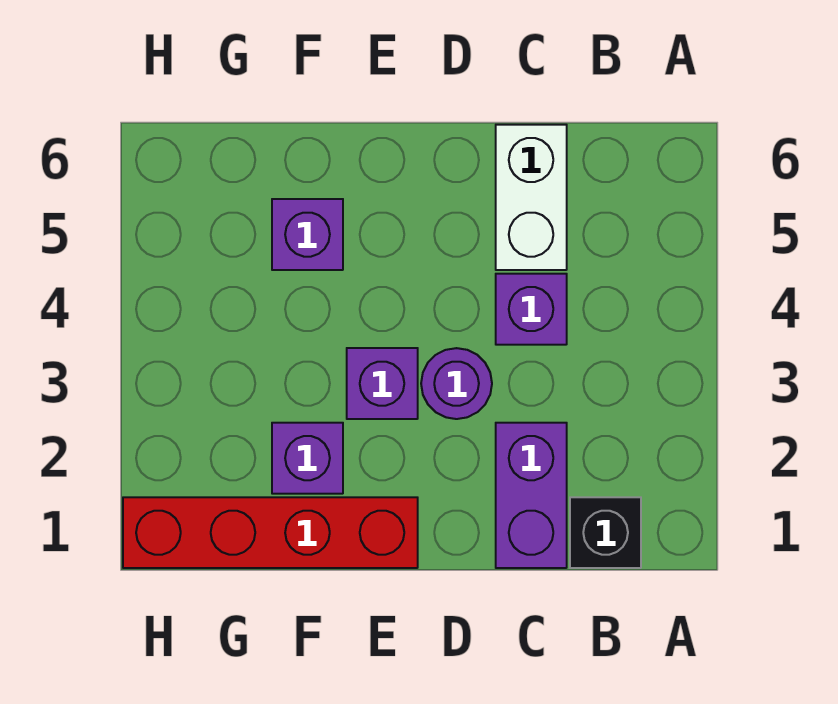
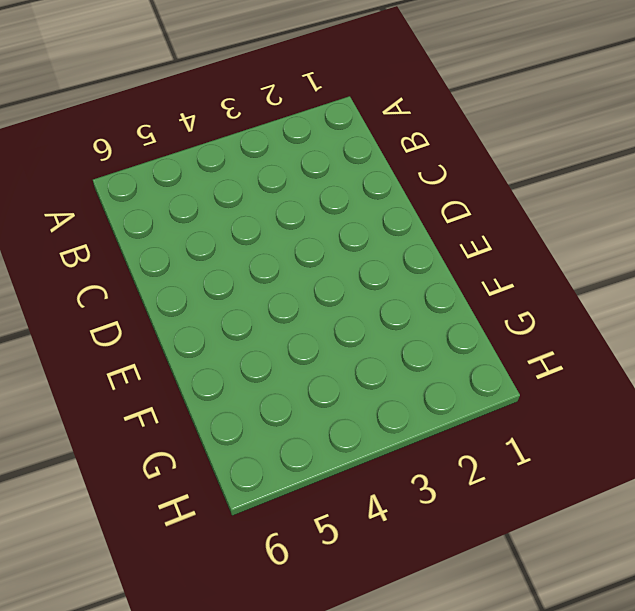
none -> black 1x1 brick [570,497,641,568]
none -> purple 1x2 brick [496,423,567,568]

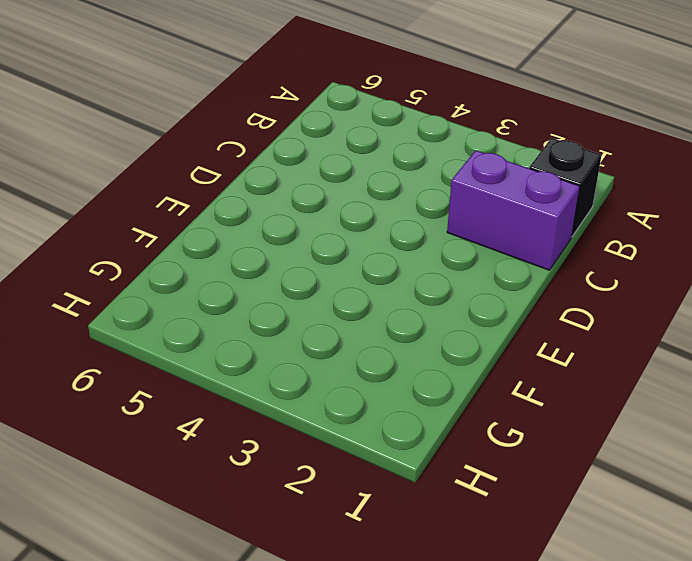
none -> purple 1x1 brick [496,274,567,345]
none -> white 1x2 brick [496,125,567,270]

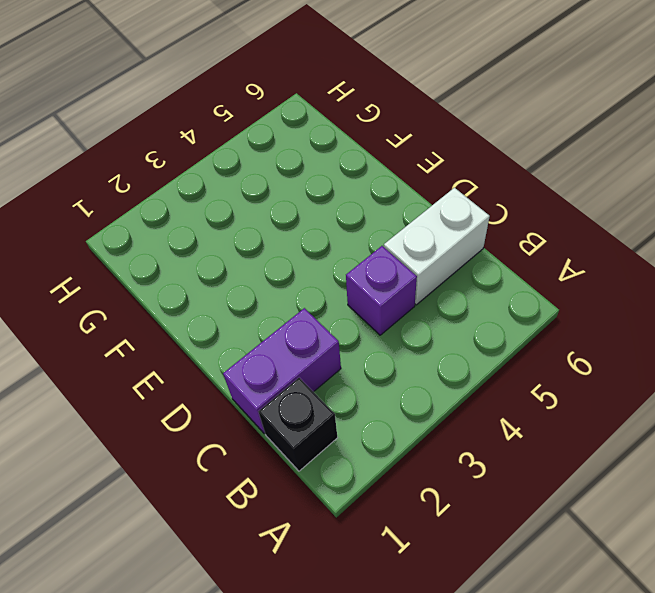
none -> purple 1x1 round brick [421,348,492,419]
none -> red 1x4 brick [123,497,418,568]

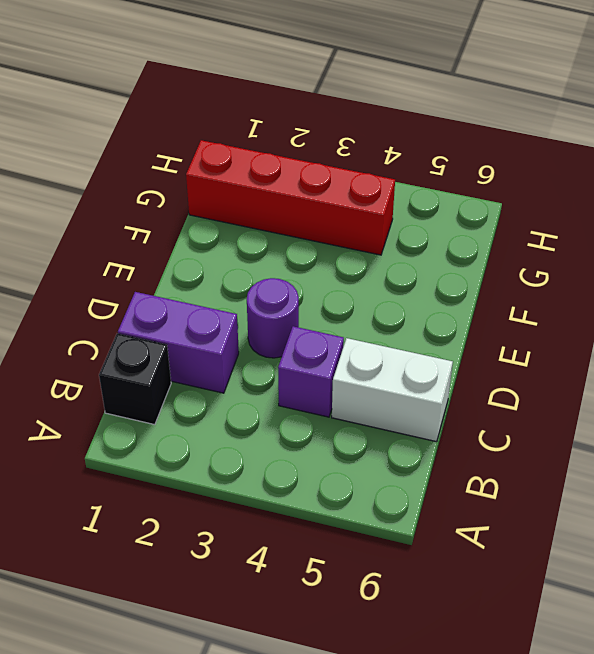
red 1x4 brick [186,140,395,255] -> red 1x4 brick turned to [123,497,418,568]
none -> purple 1x1 brick [347,348,418,419]
none -> purple 1x1 brick [272,423,343,494]

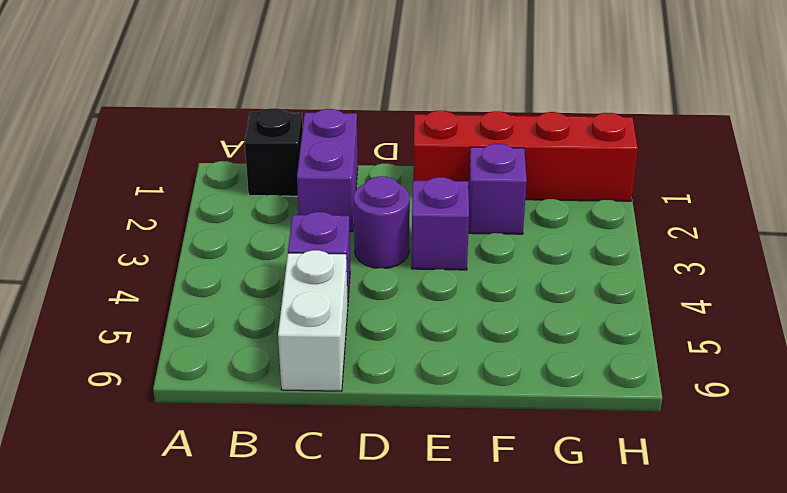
none -> purple 1x1 brick [272,199,343,270]

